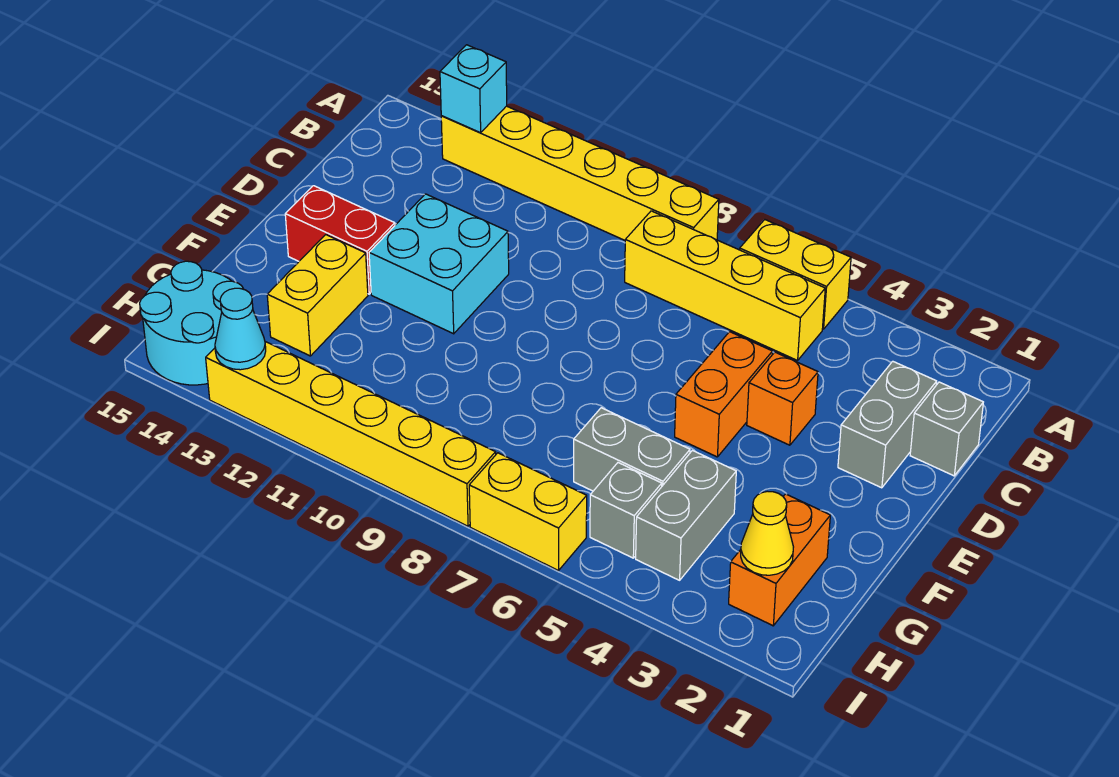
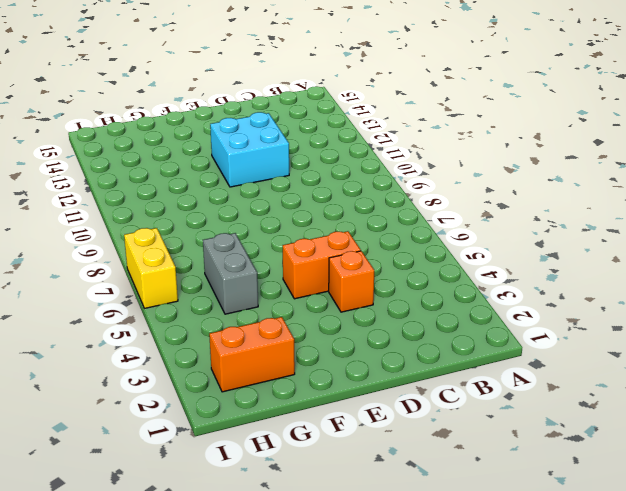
none -> yellow 1x2 brick [740,220,851,329]
none -> yellow 1x6 brick [441,106,719,240]
none -> yellow 1x4 brick [625,211,825,360]

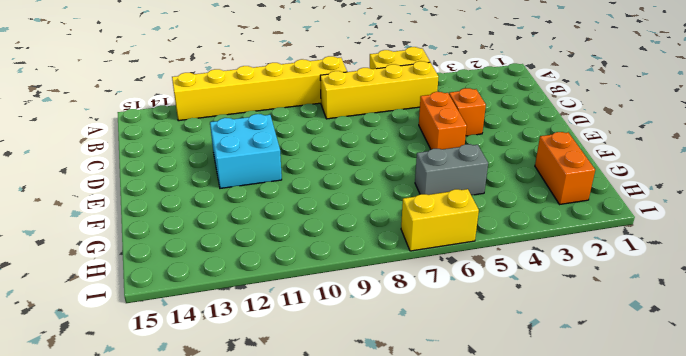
none -> grey 1x1 brick [910,382,983,476]
none -> grey 1x2 brick [838,361,937,488]
none -> red 1x2 brick [285,186,395,294]

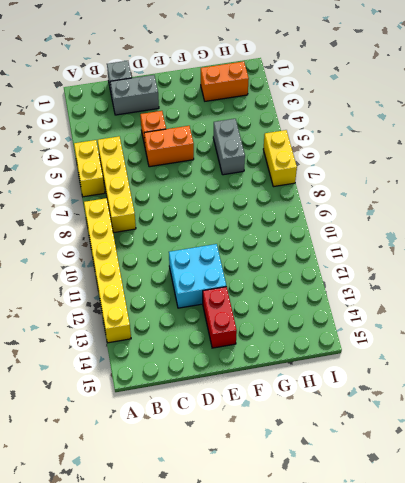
none -> yellow 1x2 brick [267,235,368,356]
none -> grey 1x2 brick [636,450,736,580]
none -> grey 1x1 brick [590,463,662,558]

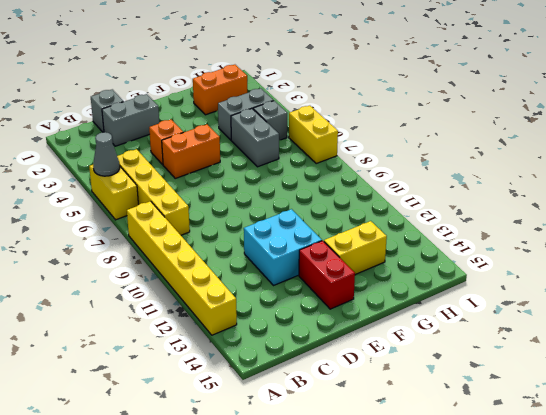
grey 1x1 cone [93,132,120,176] -> none
none -> cyan 2x2 round brick [140,261,243,385]
none -> yellow 1x6 brick [206,342,496,526]
none -> cyan 1x1 brick [440,45,507,133]

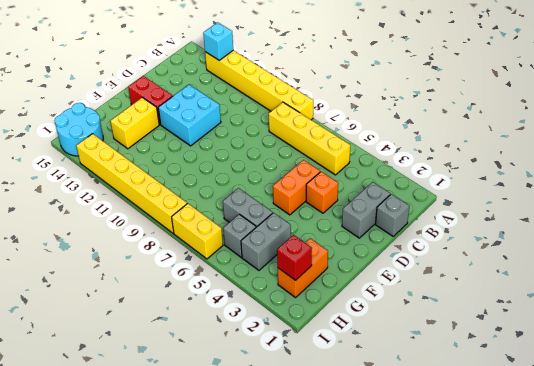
red 1x1 brick [277,235,312,280] -> yellow 1x1 cone [741,491,793,575]
none -> yellow 1x2 brick [740,220,851,329]
none -> cyan 1x1 cone [215,288,266,370]

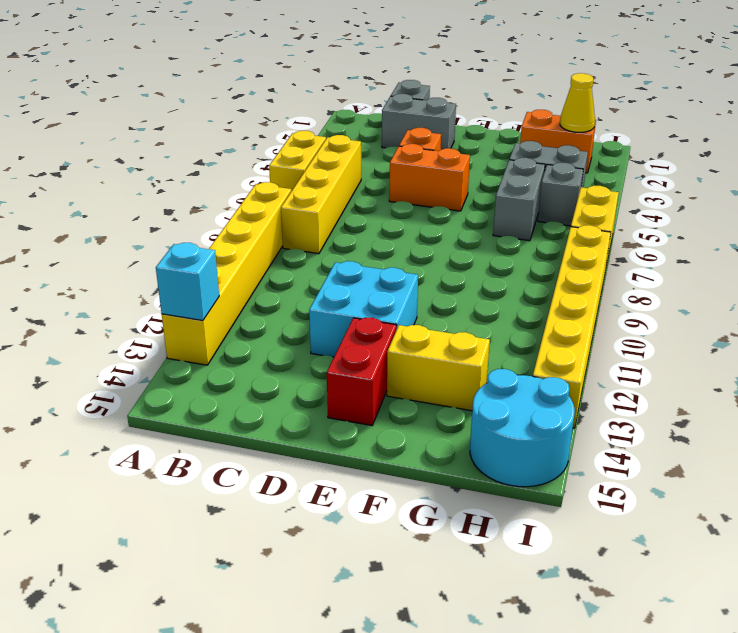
none -> cyan 1x1 cone [215,288,266,370]

